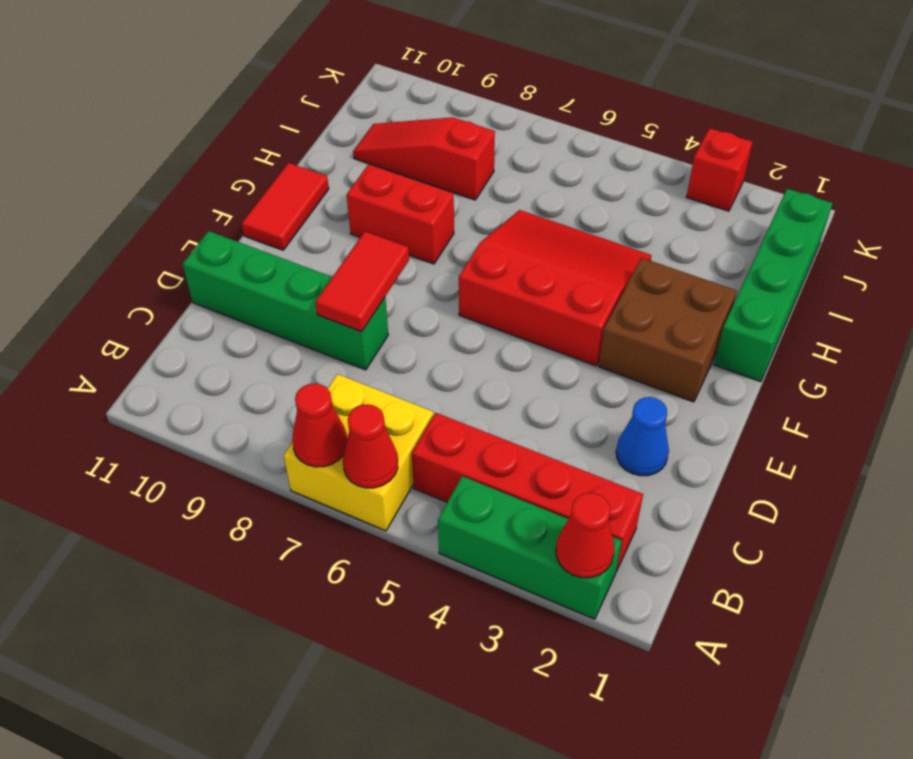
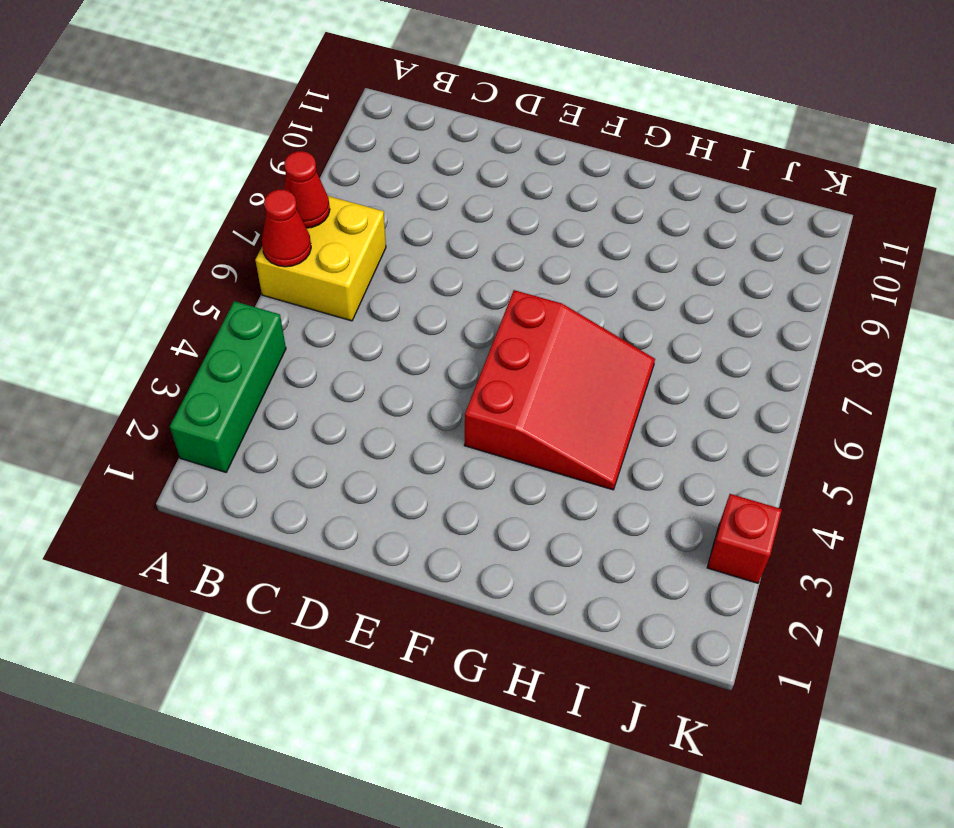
none -> red 1x4 brick [412,413,643,572]
none -> blue 1x1 cone [616,397,669,476]
none -> green 1x4 brick [183,231,388,370]

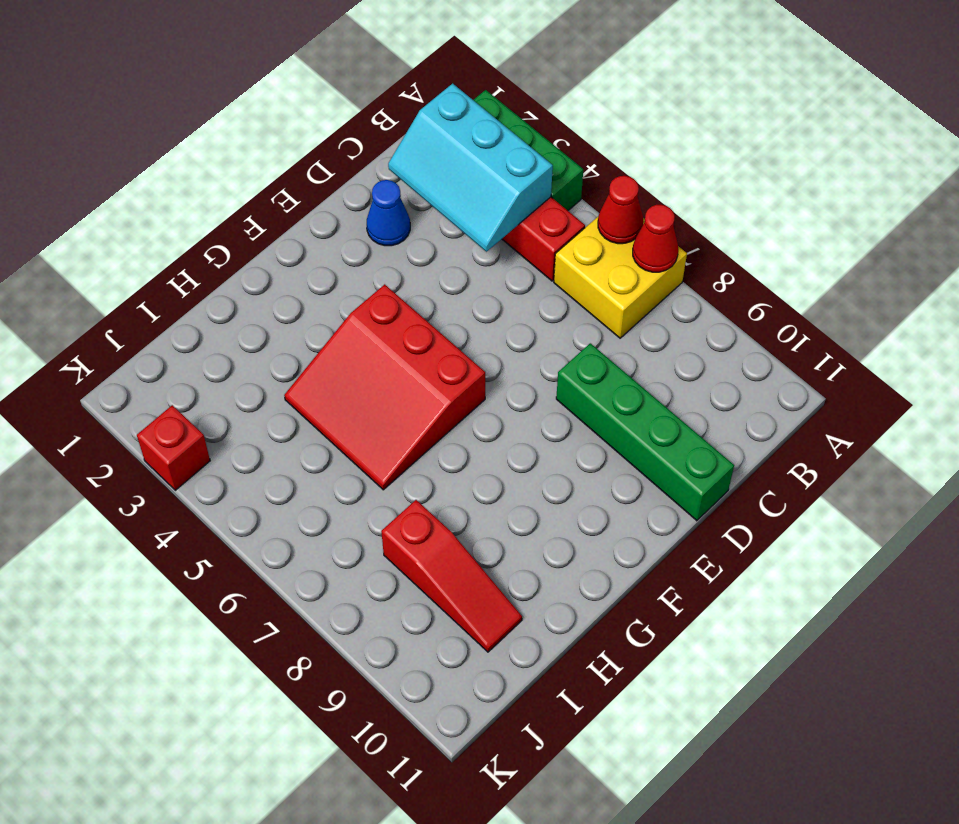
cyan 2x3 slope [388,84,553,252] -> none
none -> brown 2x2 brick [599,258,737,402]
none -> red 1x2 tile [242,163,329,250]
none -> green 1x4 brick [714,189,833,382]

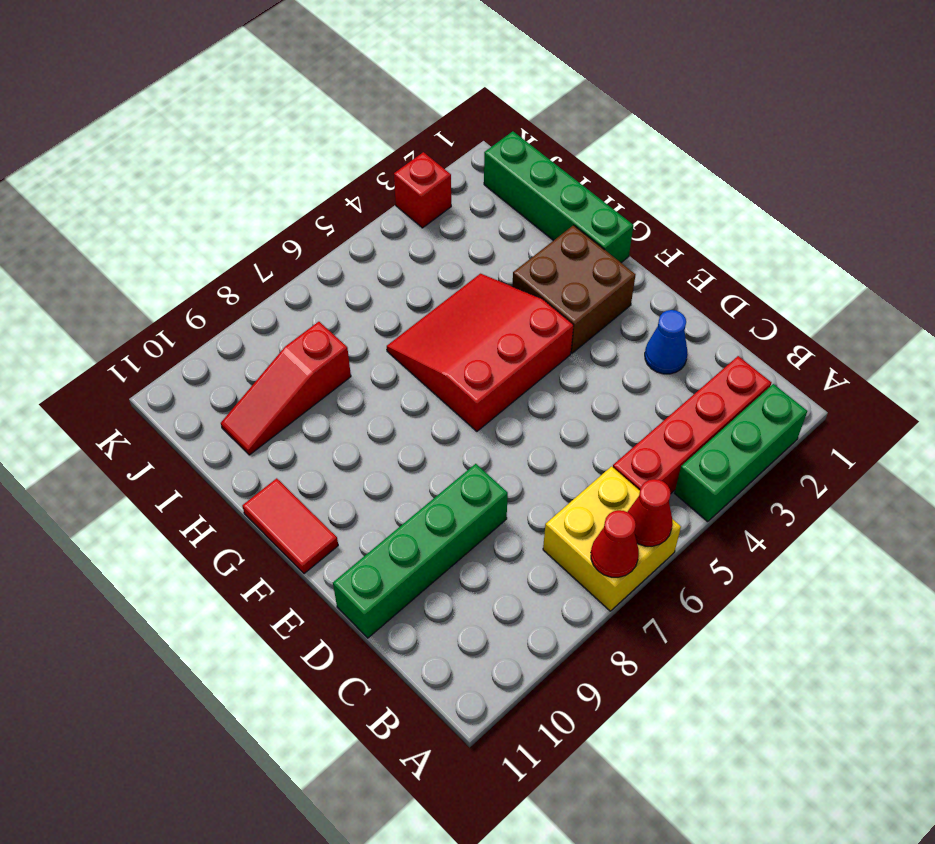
none -> red 1x2 brick [347,164,454,264]
none -> red 1x1 cone [556,493,614,578]
none -> red 1x2 tile [315,231,409,332]

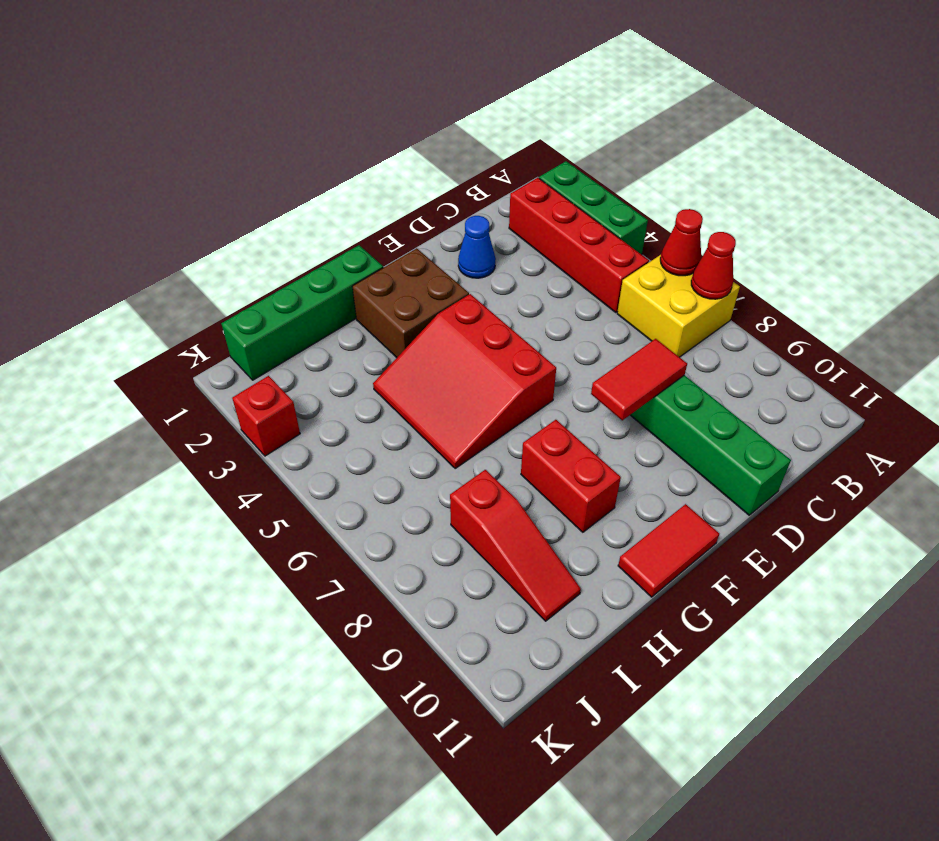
none -> red 1x1 cone [556,493,614,578]

